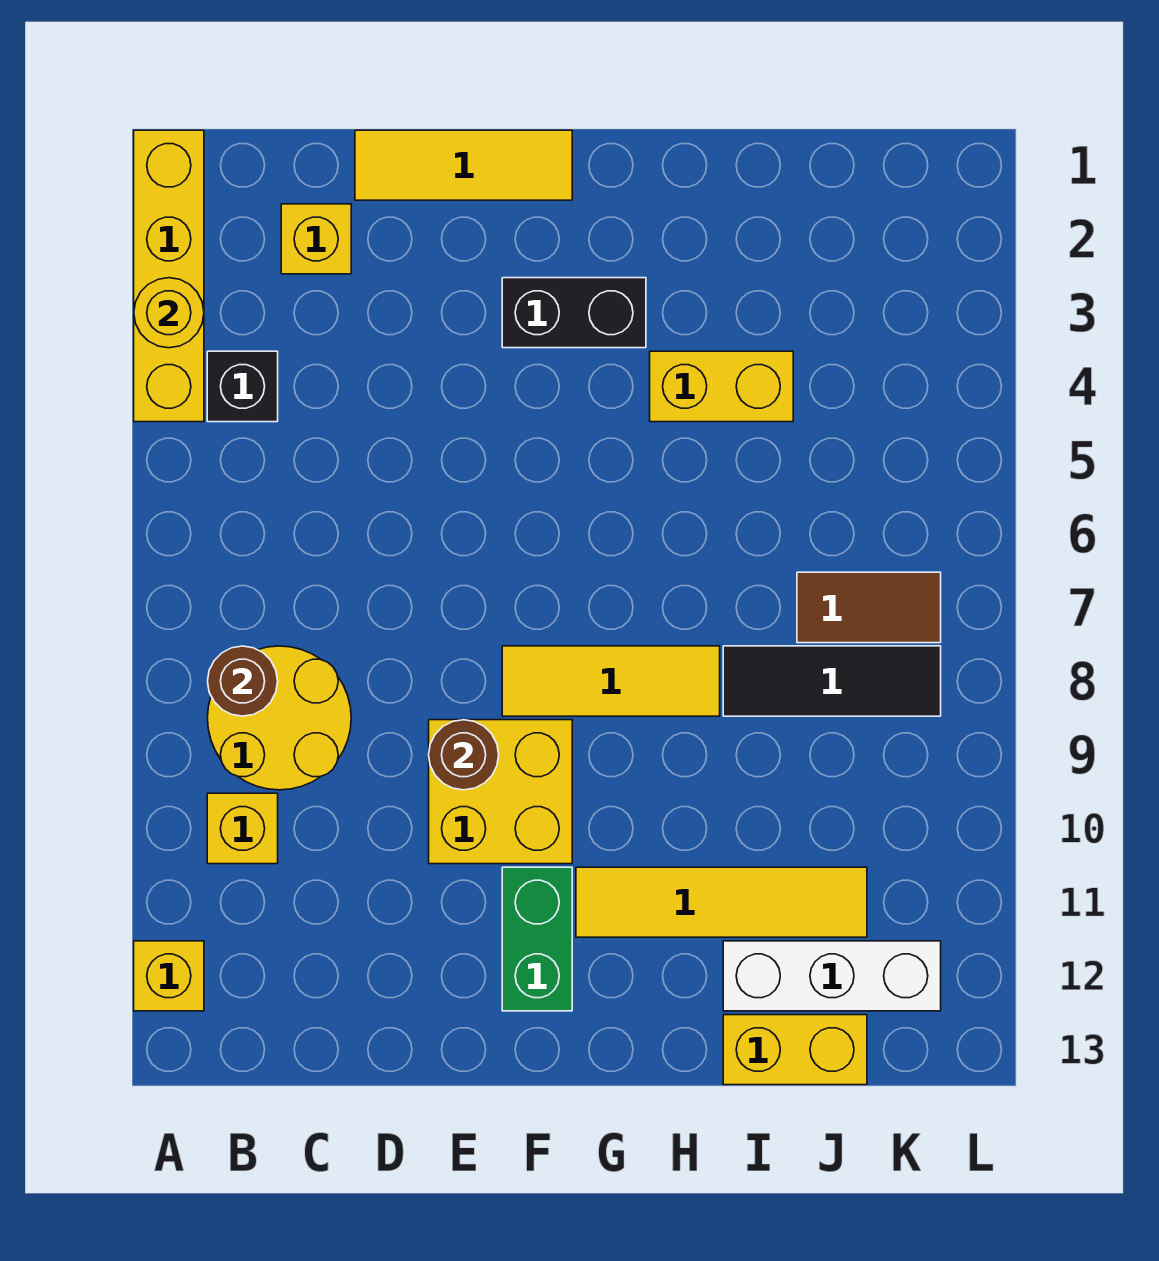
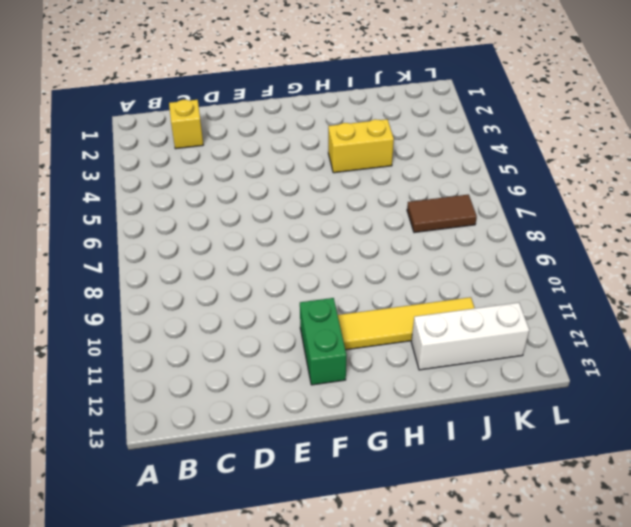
none -> yellow 1x4 brick [134,130,204,422]
none -> yellow 1x1 brick [134,941,204,1011]
none -> black 1x1 brick [207,351,278,422]

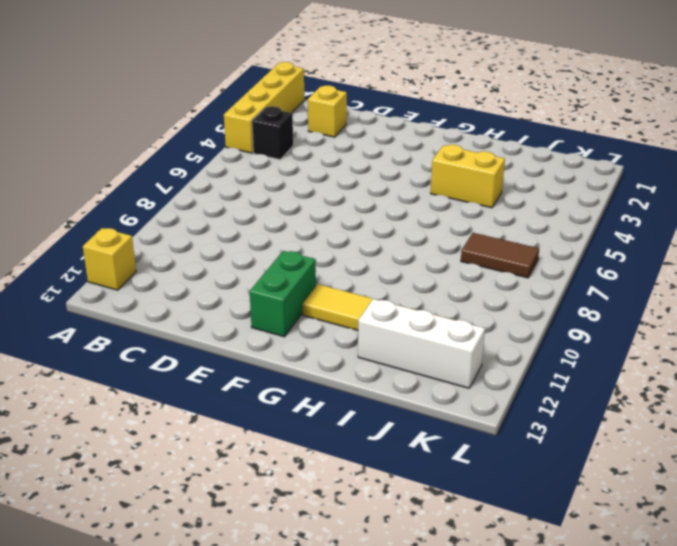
none -> yellow 2x2 round brick [208,646,351,790]
none -> yellow 1x1 brick [207,793,278,864]
none -> yellow 1x3 tile [355,130,572,200]

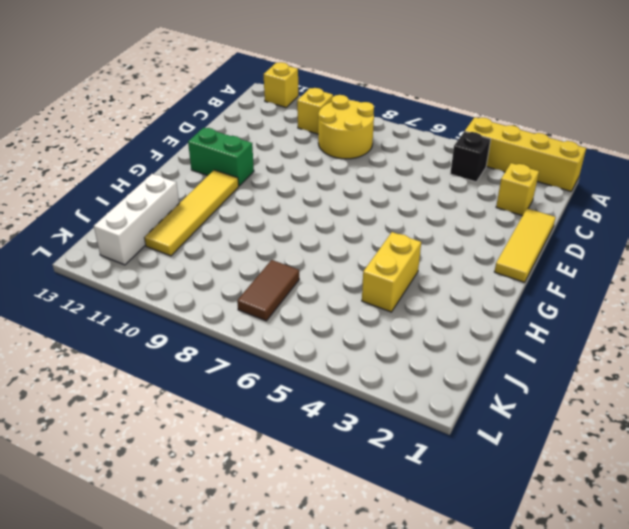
none -> yellow 2x2 brick [429,720,572,864]
none -> black 1x2 brick [502,278,646,348]
none -> yellow 1x3 tile [502,646,720,716]

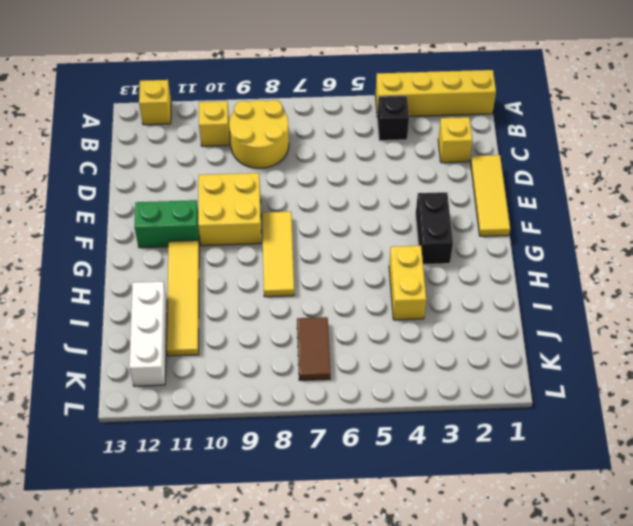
none -> black 1x3 tile [723,646,941,716]
none -> yellow 1x2 brick [723,1015,867,1085]
none -> yellow 1x1 round brick [134,278,204,348]

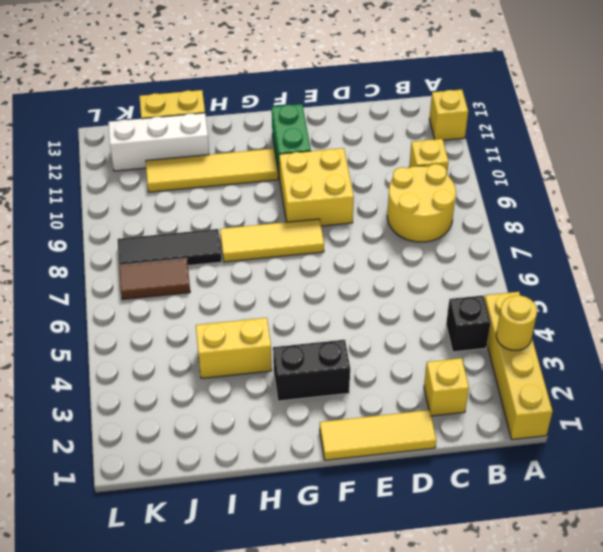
none -> brown 1x1 round brick [208,646,278,716]
none -> brown 1x1 round brick [429,720,499,790]

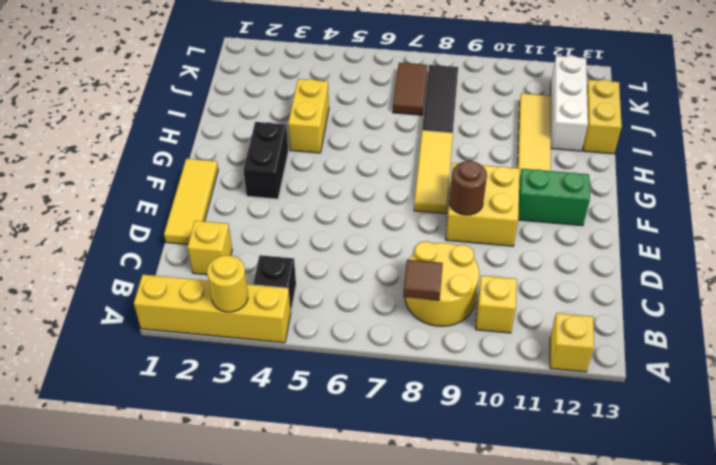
brown 1x1 tile [403,260,443,300] -> brown 1x1 round brick [208,646,278,716]

